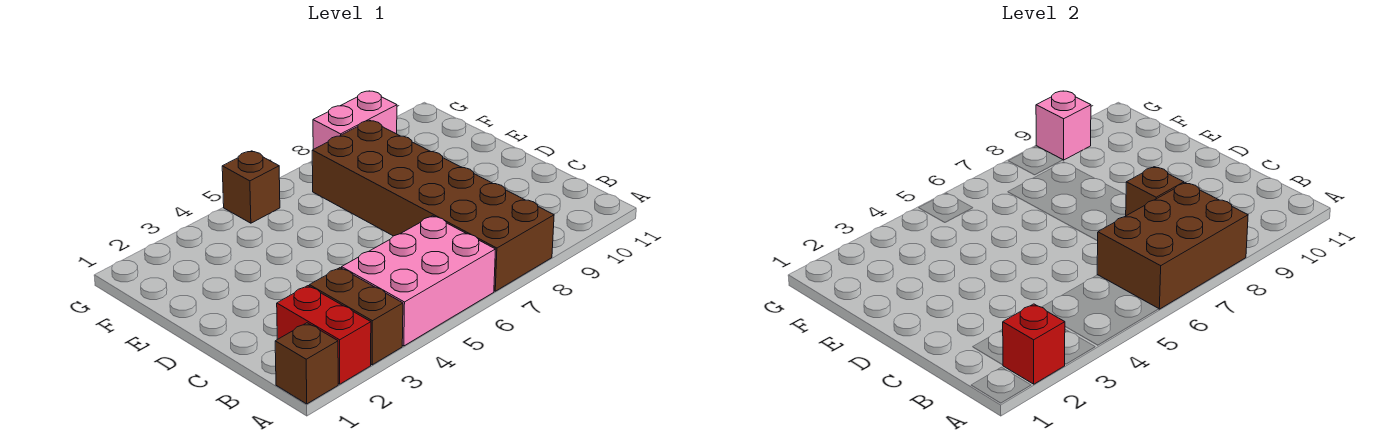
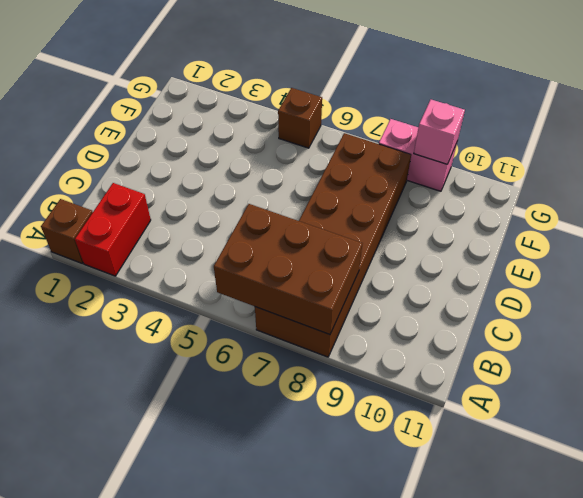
none -> brown 1x2 brick [309,268,403,365]
none -> pink 2x3 brick [342,216,496,346]

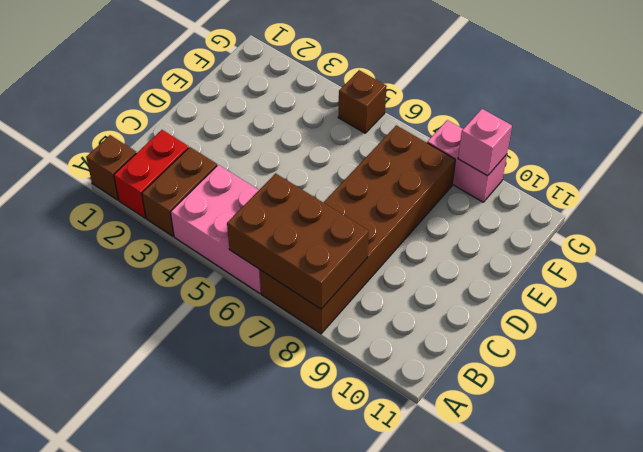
none -> red 1x1 brick [1003,304,1065,384]
none -> brown 1x1 brick [1126,167,1184,216]

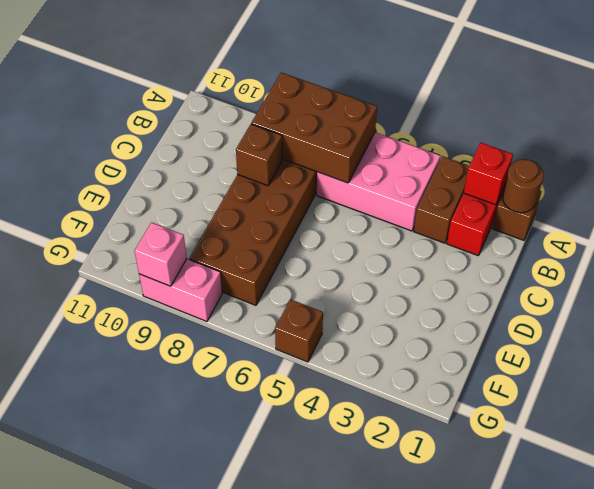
brown 1x1 round brick [503,159,544,213] -> none

